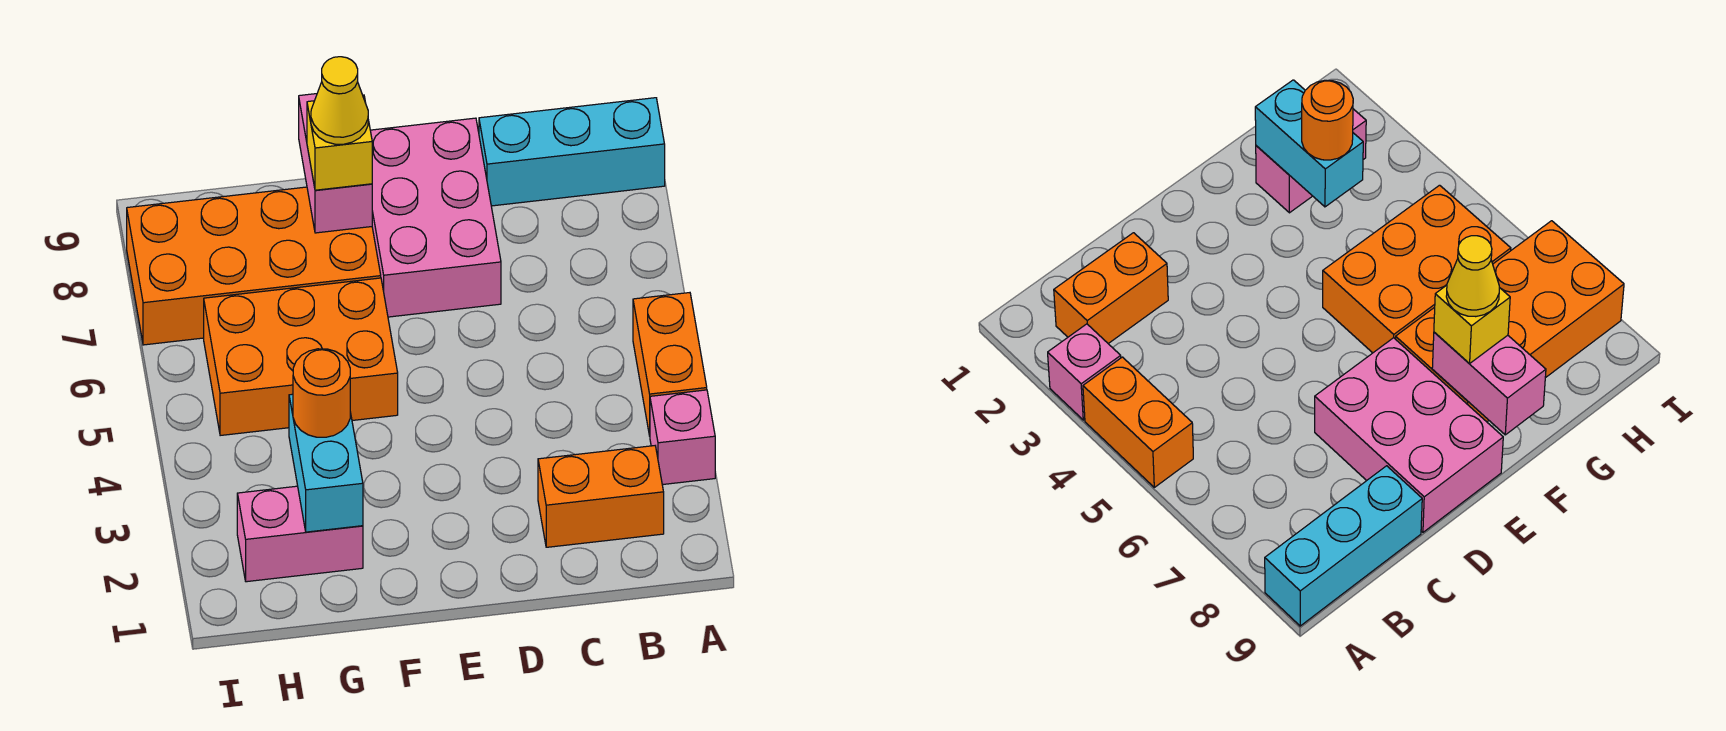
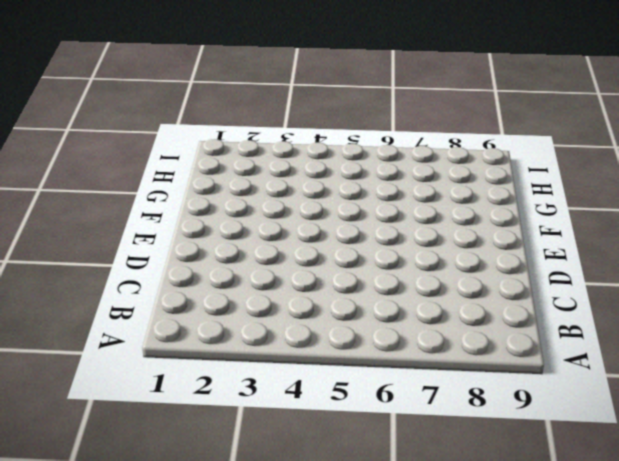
none -> pink 1x1 brick [650,390,715,485]
none -> orange 1x2 brick [633,293,707,436]
none -> cyan 1x3 brick [479,98,665,206]

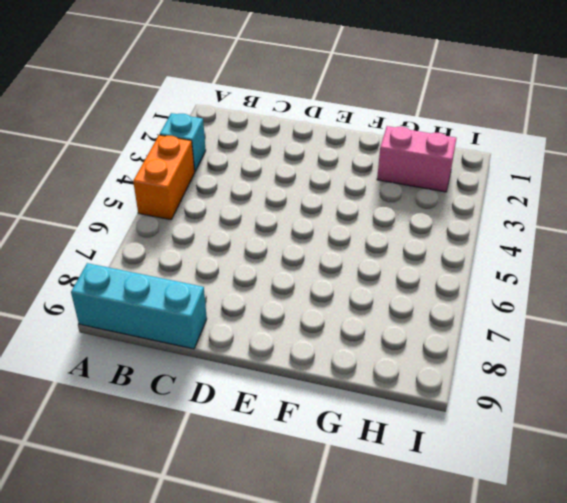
cyan 1x1 brick [160,113,206,172] -> pink 1x1 brick [650,390,715,485]
none -> orange 1x2 brick [538,446,664,547]
none -> pink 2x3 brick [370,118,501,317]
none -> orange 2x3 brick [204,278,398,436]

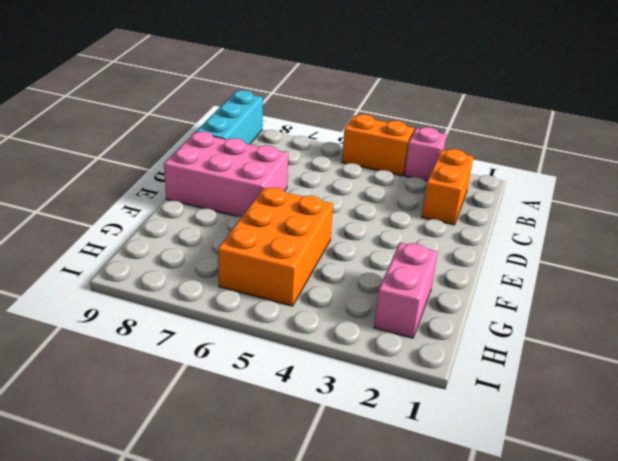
none -> orange 2x4 brick [127,187,381,345]
none -> pink 1x2 brick [299,94,372,233]
none -> cyan 1x2 brick [289,394,363,532]

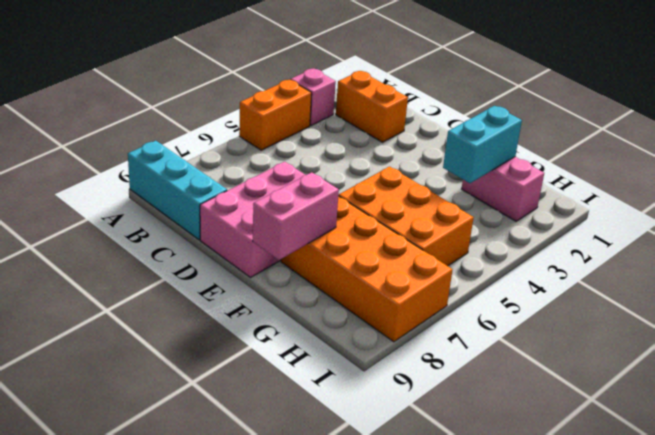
none -> yellow 1x1 brick [307,95,372,190]
none -> orange 1x1 round brick [293,349,350,437]
none -> yellow 1x1 cone [311,57,368,144]

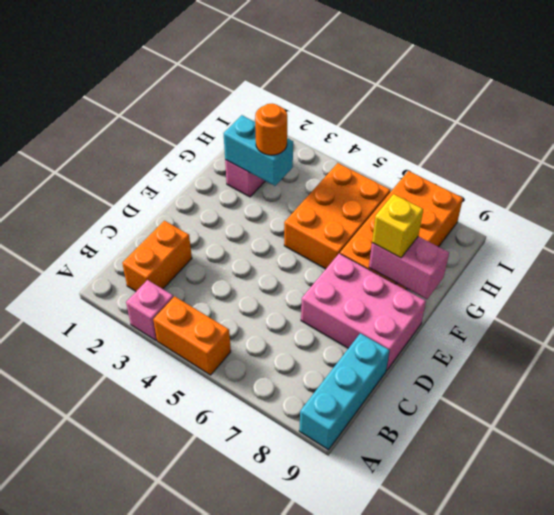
none -> yellow 1x1 cone [311,57,368,144]

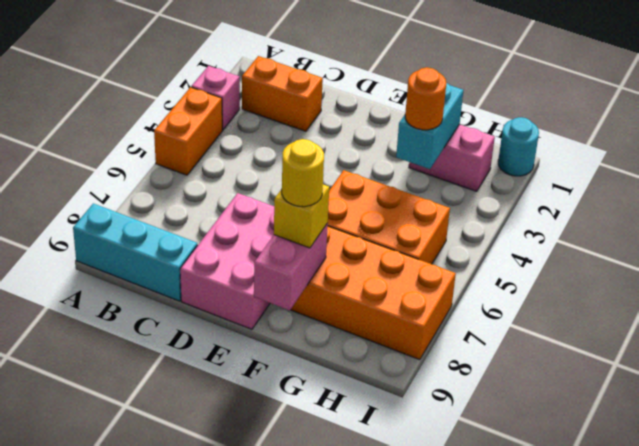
yellow 1x1 round brick [282,139,324,207] -> yellow 1x1 cone [311,57,368,144]
cyan 1x1 round brick [498,117,539,176] -> none

